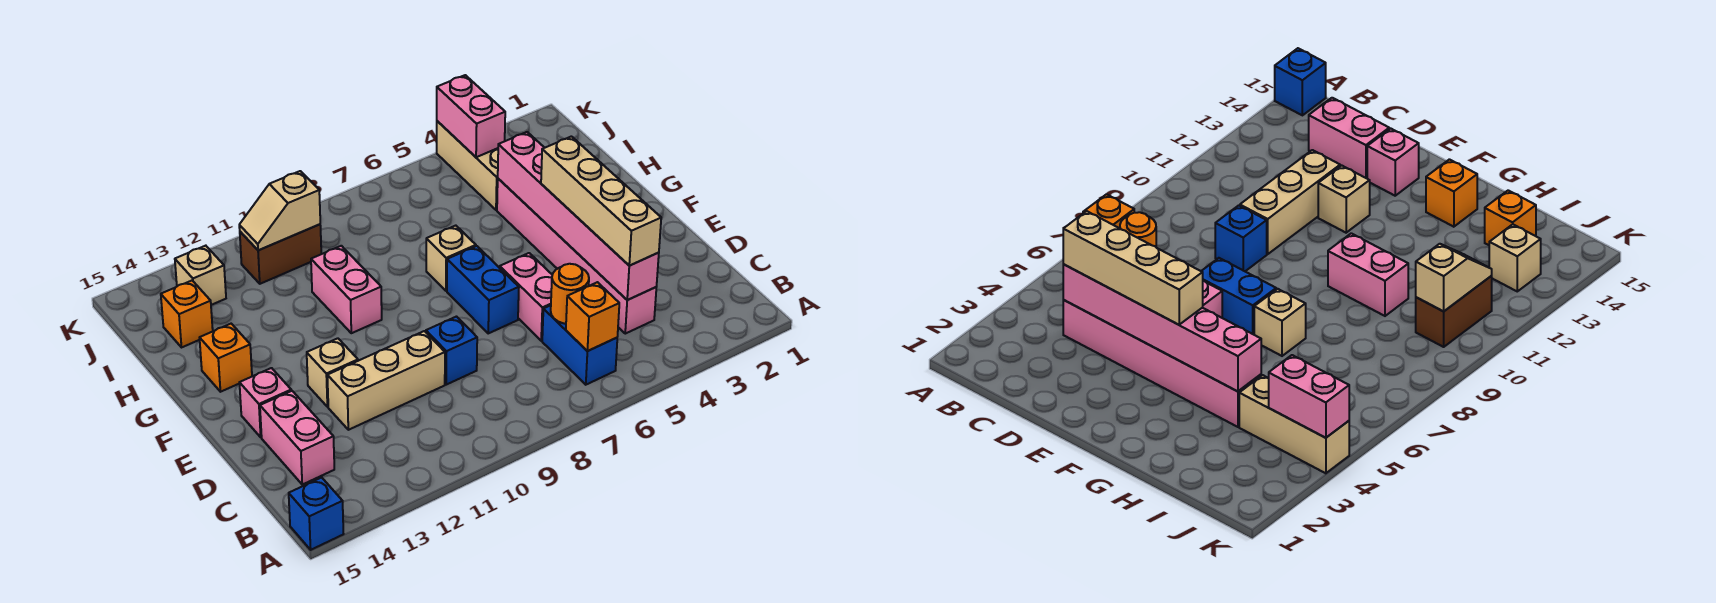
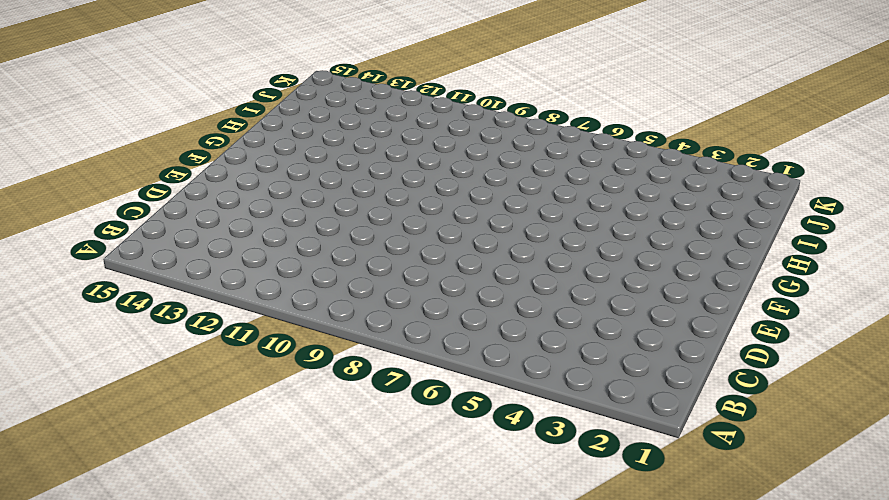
none -> blue 1x1 brick [289,477,343,550]
none -> blue 1x2 brick [542,305,617,385]
none -> pink 1x6 brick [497,179,656,334]

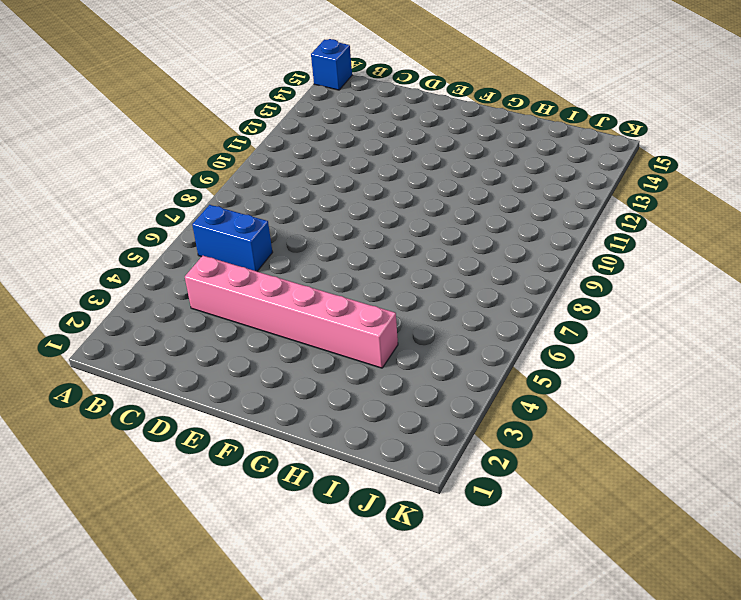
none -> pink 1x2 brick [260,391,334,485]
none -> pink 1x2 brick [500,253,552,341]
none -> blue 1x1 brick [426,317,477,385]

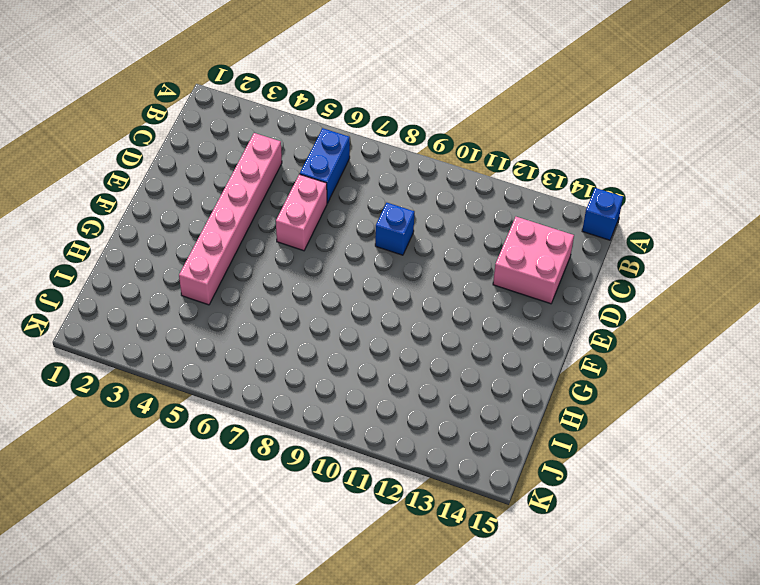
pink 2x2 brick [493,217,574,304] -> pink 1x2 brick [260,391,334,485]
none -> tan 1x3 brick [327,331,445,430]
none -> blue 1x2 brick [447,246,519,333]
none -> tan 1x1 brick [307,338,358,407]

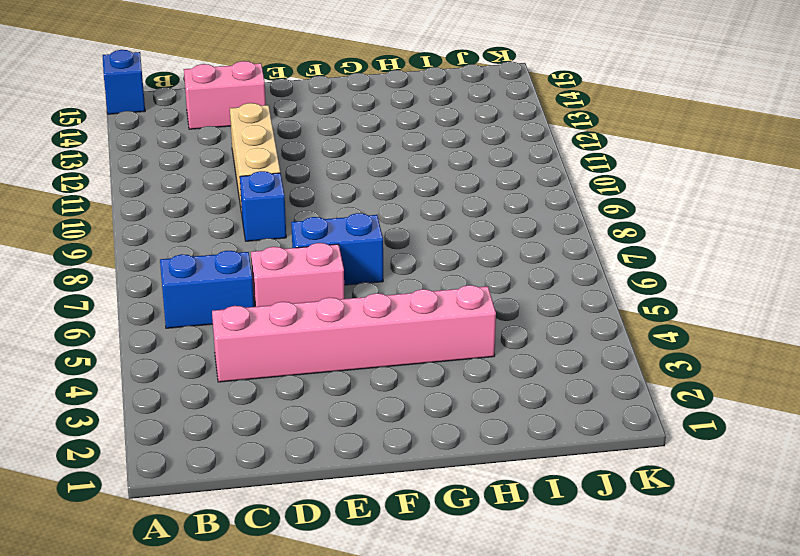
none -> tan 1x1 brick [307,338,358,407]
none -> pink 1x1 brick [239,368,291,437]
none -> tan 1x1 brick [426,226,476,291]

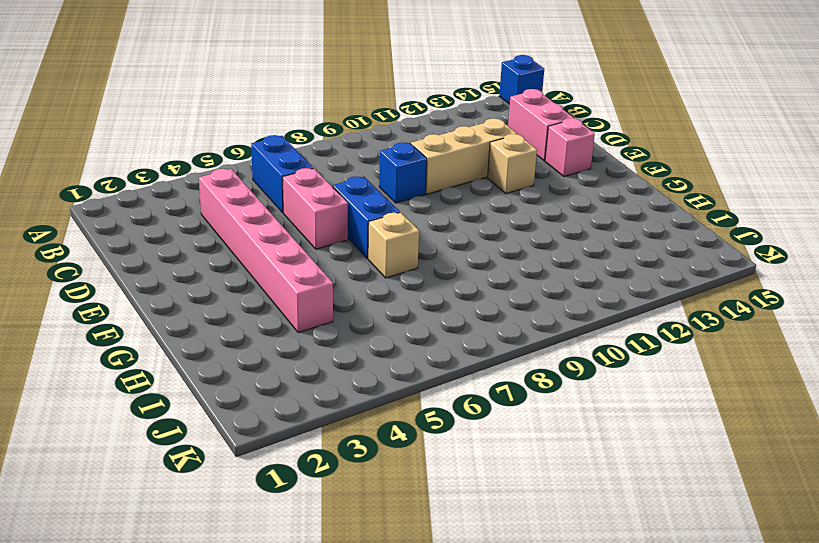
none -> pink 1x2 brick [311,246,382,333]
none -> orange 1x1 brick [200,324,252,392]
none -> tan 1x3 brick [437,121,498,210]

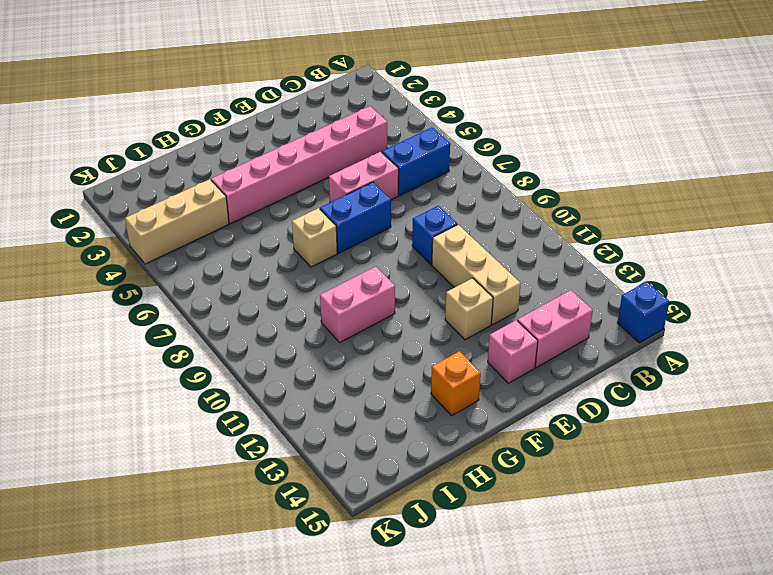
none -> orange 1x1 brick [161,281,213,347]
none -> brown 1x2 brick [240,224,321,284]
none -> tan 1x1 brick [175,246,226,305]

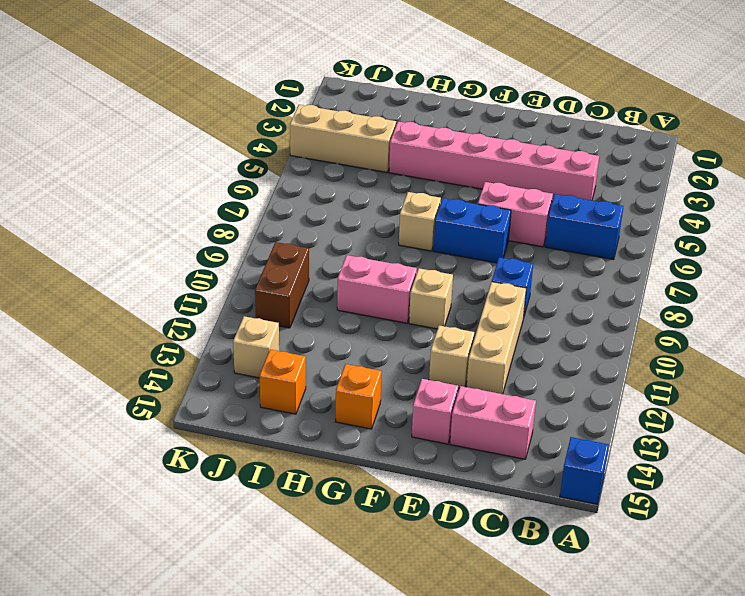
tan 1x1 brick [409,268,453,329] -> none
none -> orange 1x1 brick [566,282,619,351]
none -> pink 1x6 brick [498,132,659,300]
none -> orange 1x1 round brick [551,264,589,324]

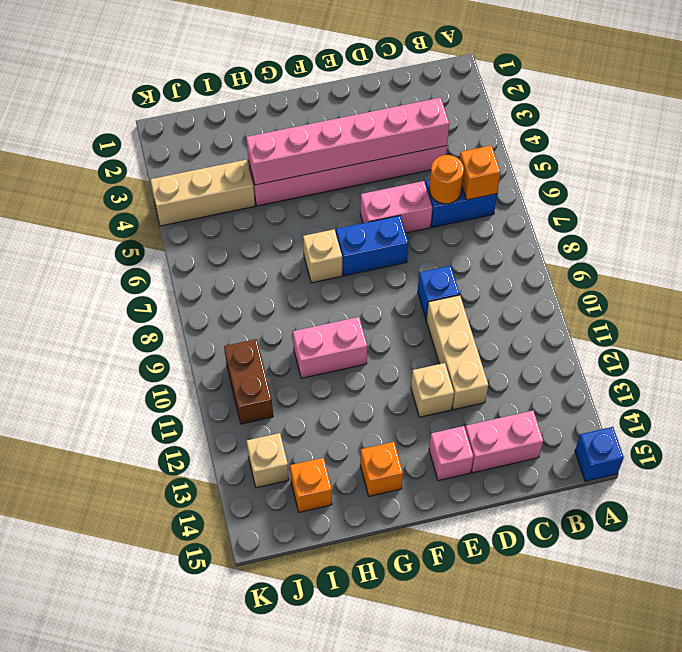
none -> pink 1x2 brick [437,75,505,157]
none -> tan 1x2 slope [239,171,320,250]
none -> tan 1x4 brick [541,136,661,265]

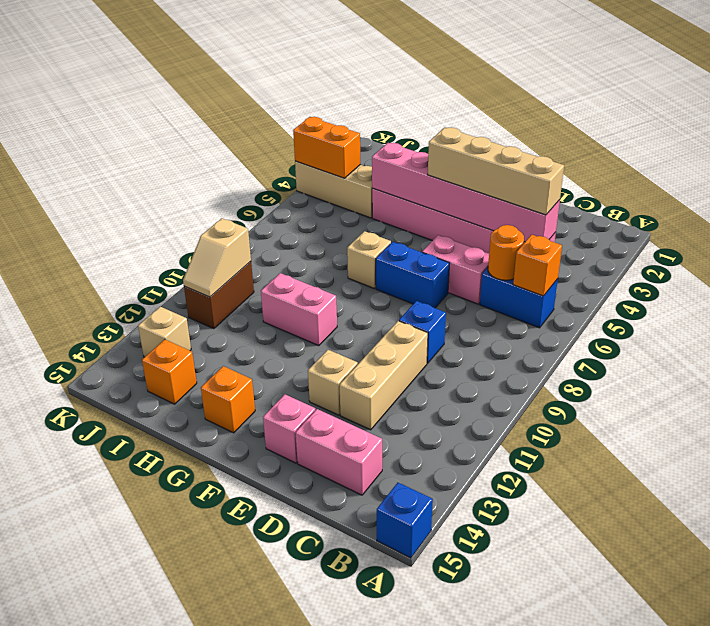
orange 1x2 brick [293,117,360,178] -> pink 1x2 brick [437,75,505,157]

